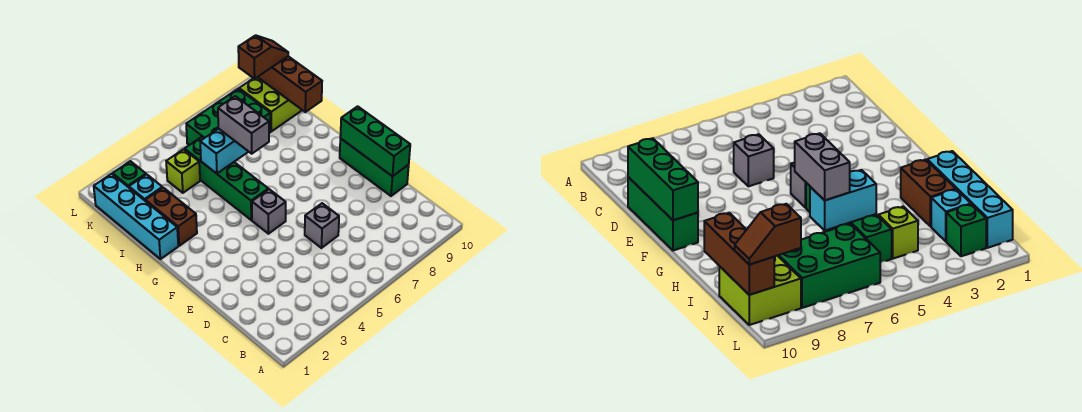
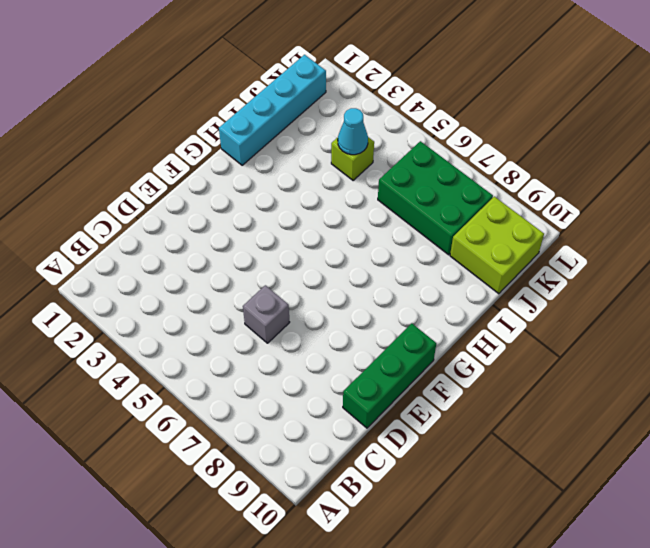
cyan 1x1 cone [338,108,368,155] -> none
none -> grey 1x1 brick [252,189,286,234]
none -> green 1x4 brick [184,137,268,220]
none -> brown 1x2 brick [145,188,197,246]

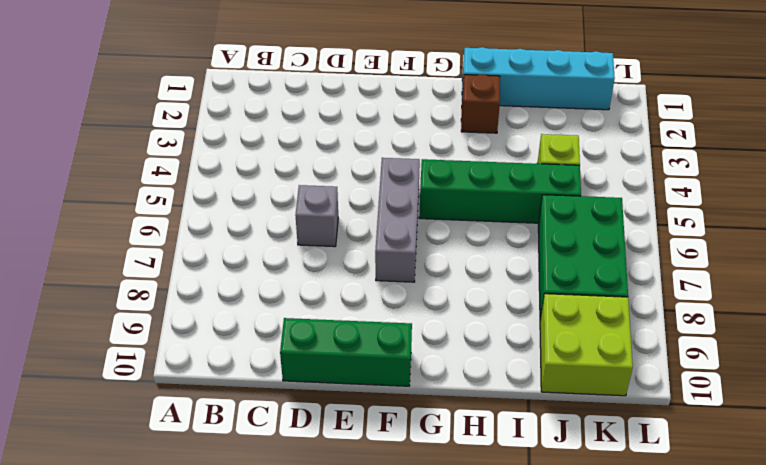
grey 1x3 brick [375,158,420,282] -> grey 1x1 brick [252,189,286,234]
brown 1x1 brick [461,74,500,133] -> brown 1x2 brick [145,188,197,246]
none -> cyan 1x1 brick [129,174,162,200]
none -> green 1x1 brick [113,161,146,187]
none -> green 1x3 brick [340,106,410,176]

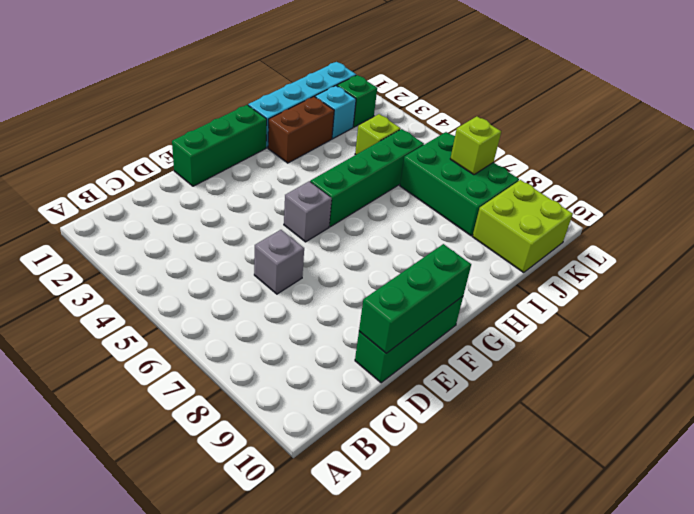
green 1x3 brick [172,105,267,186] -> none
lime 1x1 brick [450,116,501,175] -> none
none -> cyan 1x2 brick [200,129,248,174]
none -> brown 1x3 brick [258,56,322,112]
none -> grey 1x2 brick [218,96,269,154]

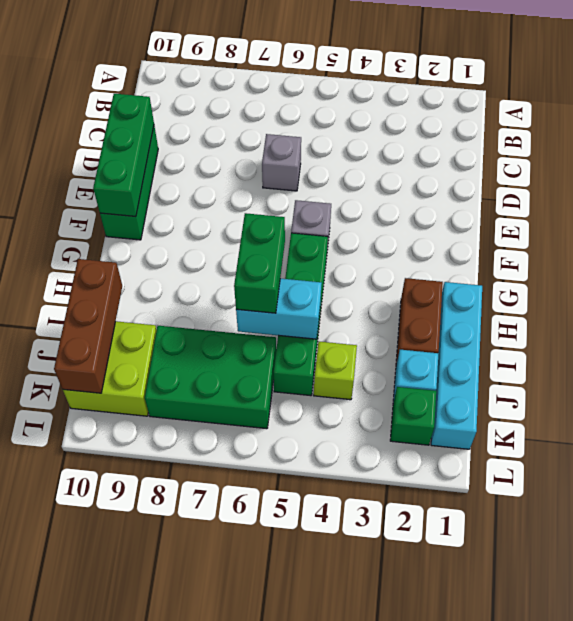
green 1x2 brick [234,213,285,313] -> grey 1x2 brick [218,96,269,154]
none -> brown 1x2 slope [238,35,288,79]

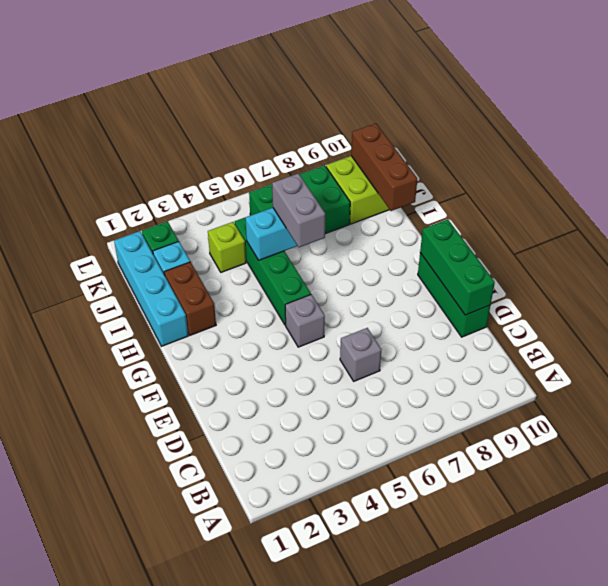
none -> brown 1x2 slope [238,35,288,79]

